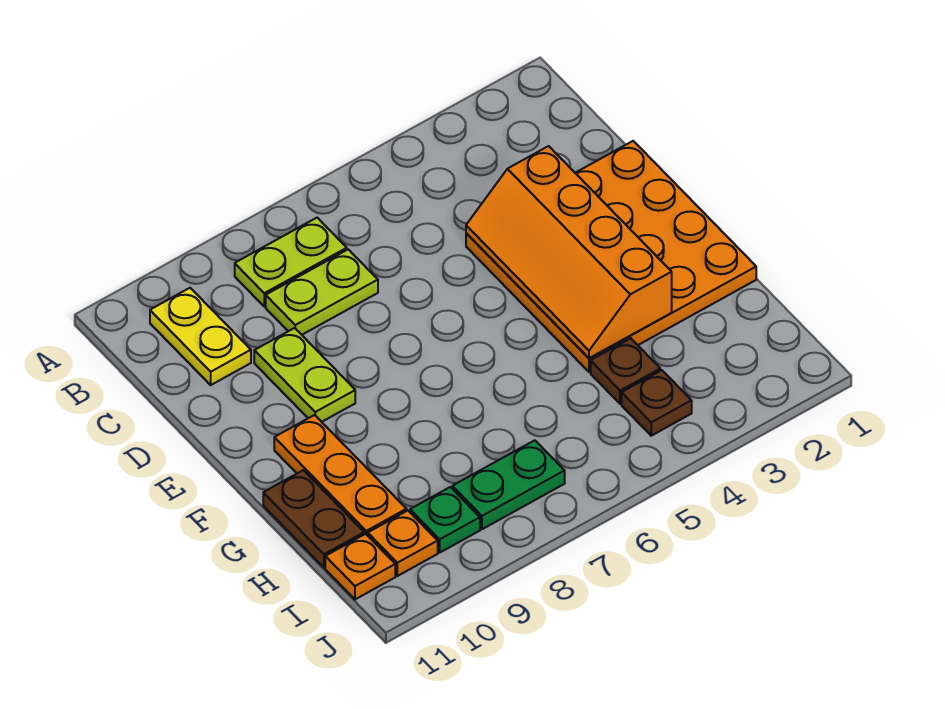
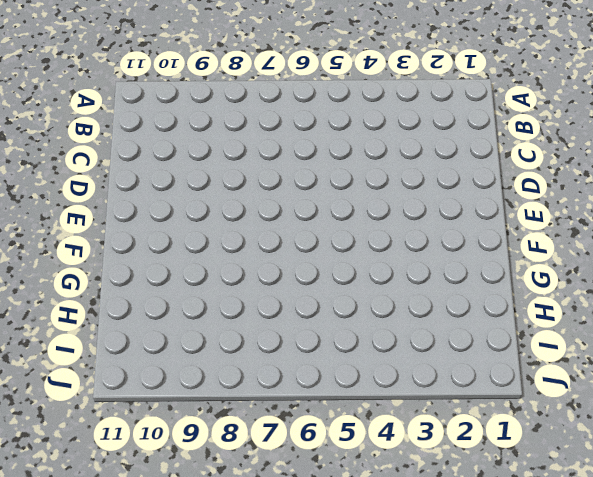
none -> lime 1x2 plate [235,218,347,306]
none -> yellow 1x2 plate [150,288,251,385]
none -> lime 1x2 plate [266,249,378,335]

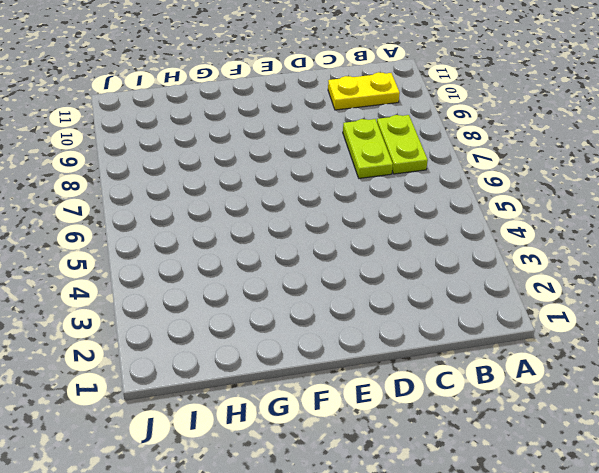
none -> orange 4x4 plate [466,141,756,372]
none -> lime 1x2 plate [254,328,355,422]
none -> orange 1x3 plate [274,415,407,536]

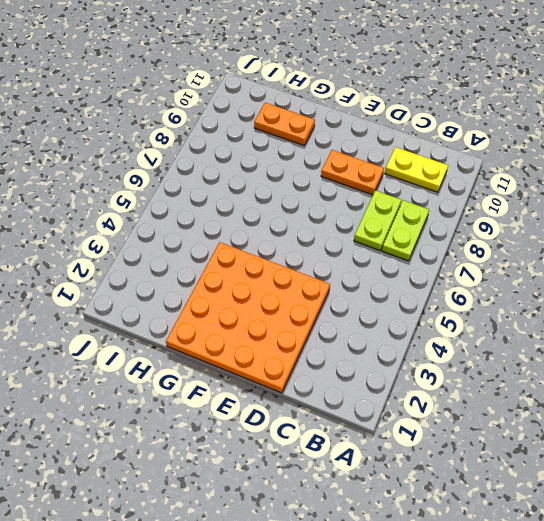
orange 1x2 plate [321,150,384,195] -> lime 1x2 plate [254,328,355,422]
orange 1x2 plate [254,103,315,145] -> orange 1x3 plate [274,415,407,536]
none -> brown 1x2 plate [263,470,364,568]
none -> brown 1x1 plate [591,338,660,404]
none -> brown 1x1 plate [622,370,692,436]

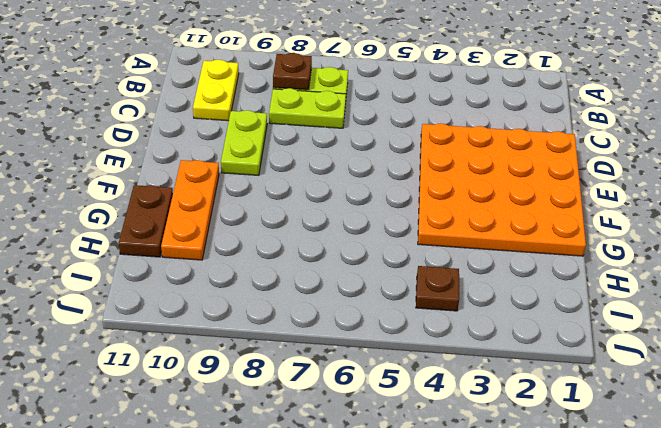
brown 1x1 plate [273,53,312,90] -> brown 1x1 plate moved to [591,338,660,404]
none -> green 1x2 plate [452,440,565,529]
none -> green 1x1 plate [410,487,480,552]
none -> orange 1x1 plate [368,511,438,576]

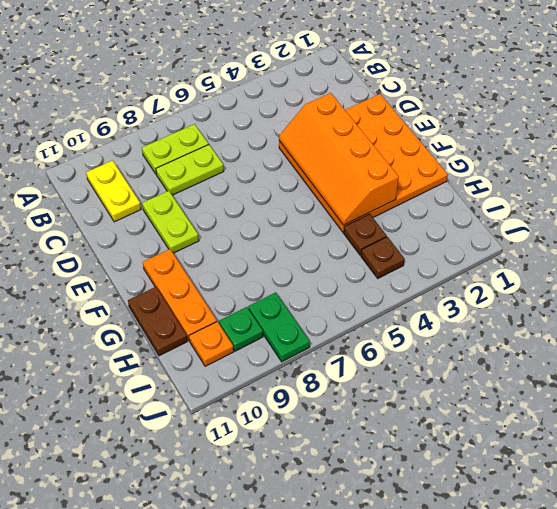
green 1x2 plate [248,292,310,362] -> green 1x2 plate turned to [452,440,565,529]
none -> orange 1x1 plate [325,534,395,599]

